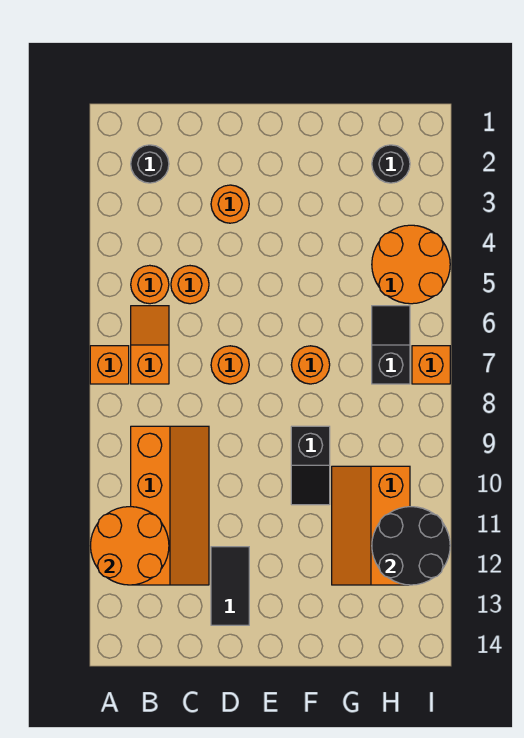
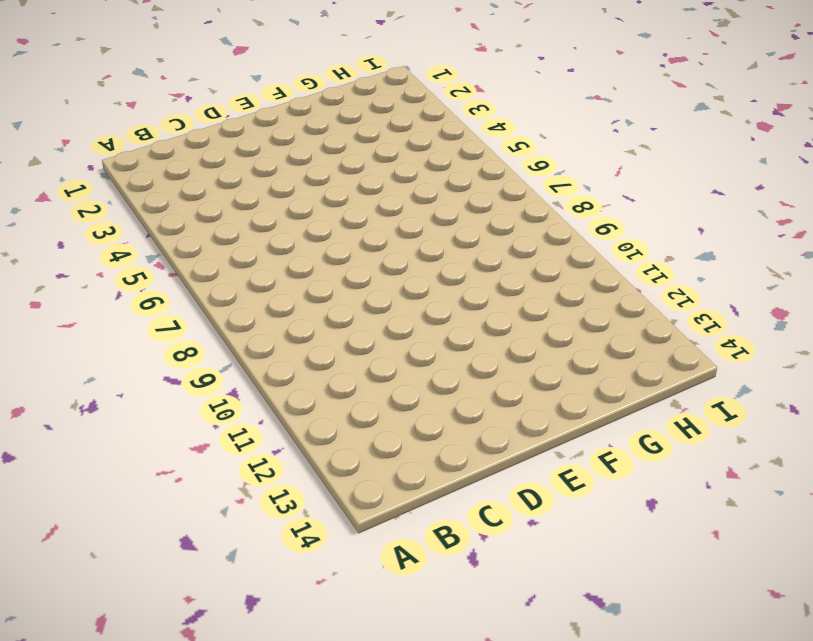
none -> orange 1x1 brick [90,346,129,384]
none -> black 1x1 round brick [131,145,169,183]
none -> orange 1x1 round brick [131,265,169,304]

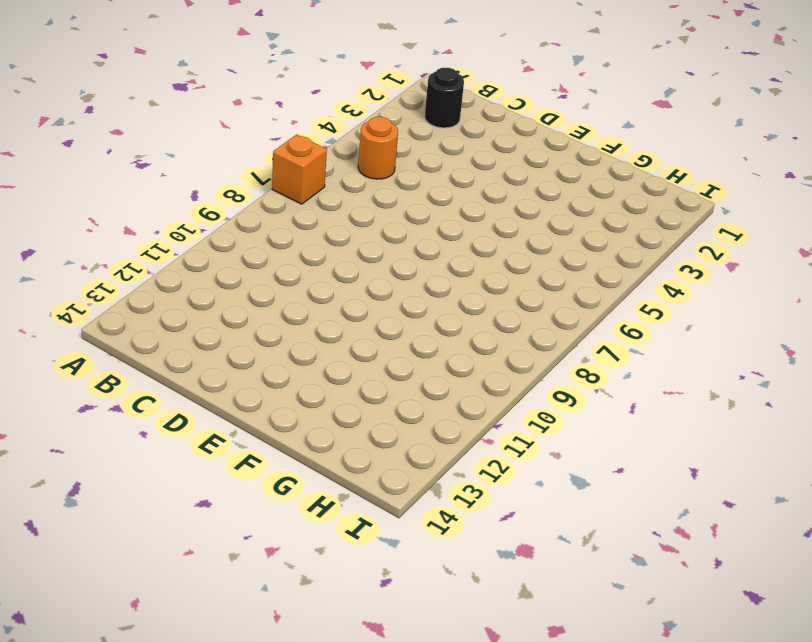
none -> orange 1x2 slope [131,306,169,384]
none -> orange 2x4 slope [131,426,209,585]
none -> orange 1x1 round brick [171,266,209,304]

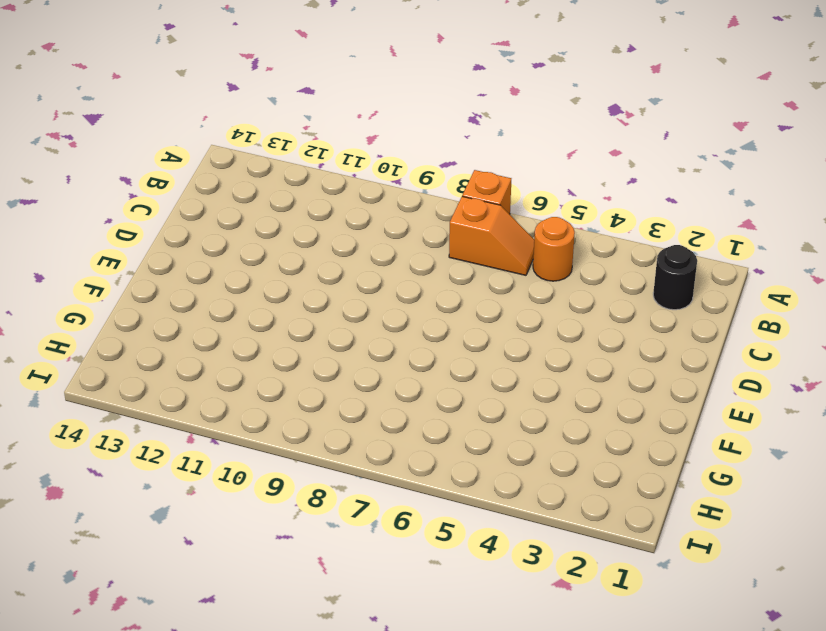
none -> orange 2x4 slope [131,426,209,585]
none -> orange 1x1 round brick [171,266,209,304]
none -> orange 1x1 round brick [211,185,249,223]

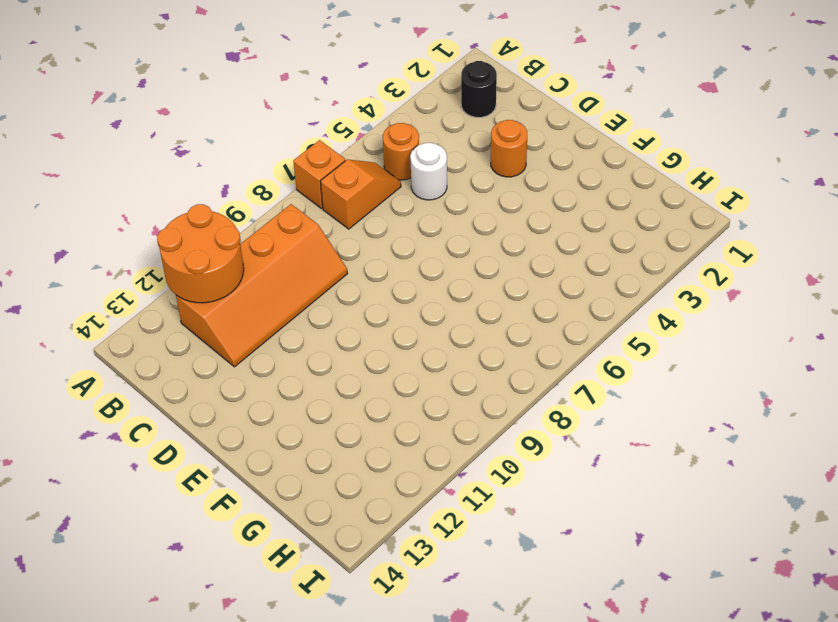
white 1x1 round brick [410,143,447,200] -> orange 1x1 round brick [171,266,209,304]
none -> orange 1x1 round brick [211,346,249,384]
none -> black 1x2 tile [211,547,249,625]
none -> orange 1x1 round brick [291,346,330,384]

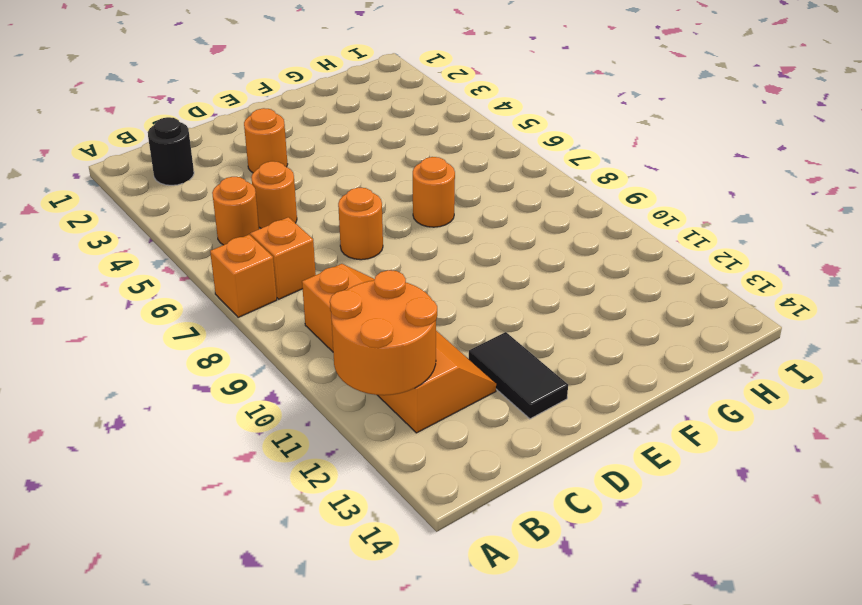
none -> black 1x2 slope [291,426,330,505]
none -> orange 2x3 slope [332,466,410,585]
none -> black 1x1 round brick [372,145,410,183]

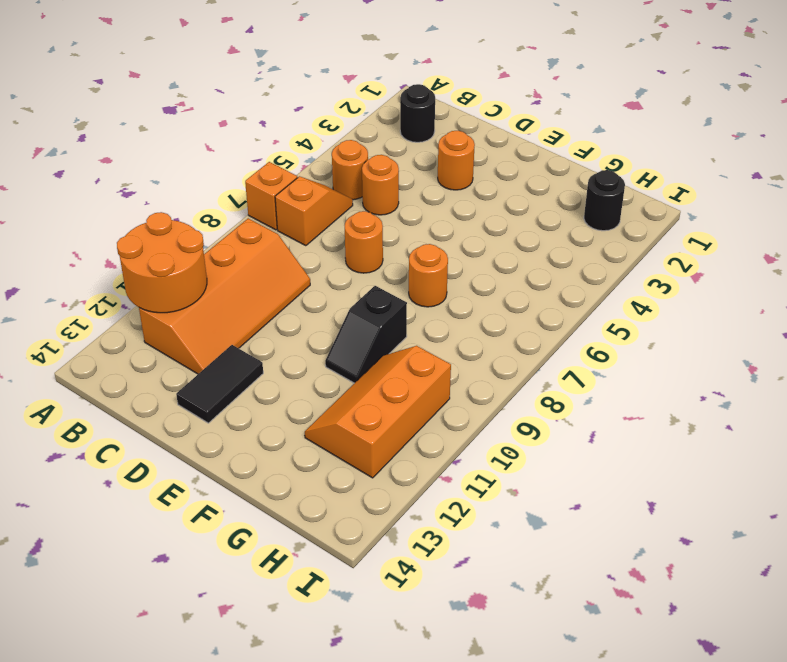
none -> orange 2x2 round brick [372,225,450,304]
none -> black 1x2 slope [372,306,410,384]
none -> orange 1x1 brick [412,346,450,384]

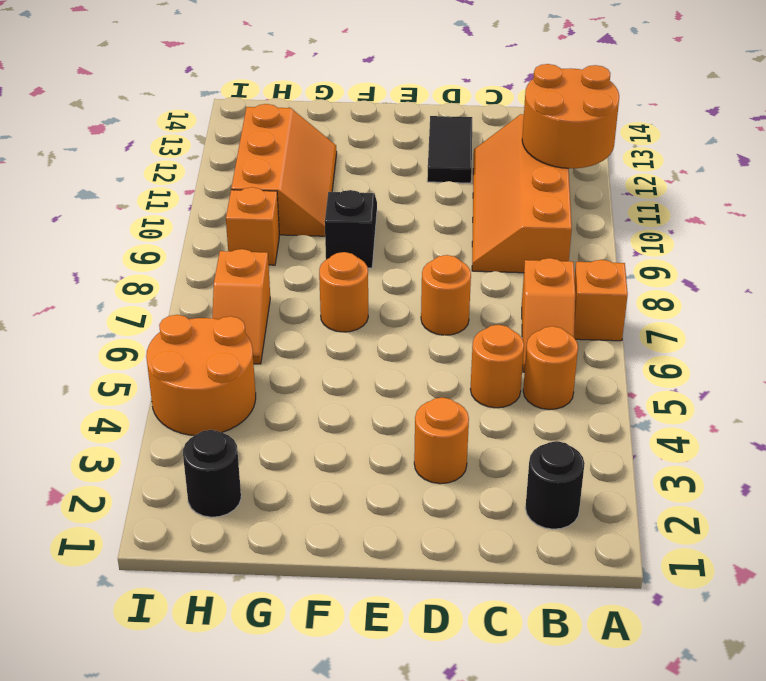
orange 1x2 slope [212,249,270,364] -> black 1x2 slope [372,306,410,384]
orange 1x1 brick [226,187,279,265] -> orange 1x1 brick moved to [412,346,450,384]
none -> black 2x2 round brick [372,507,450,585]

